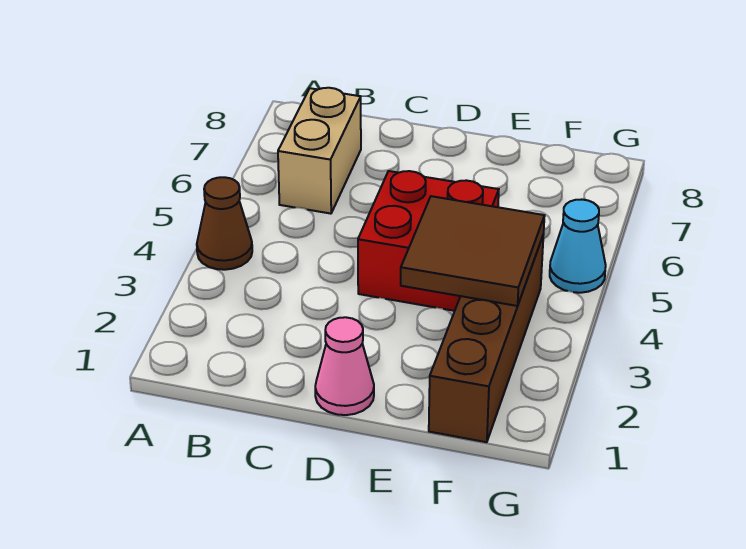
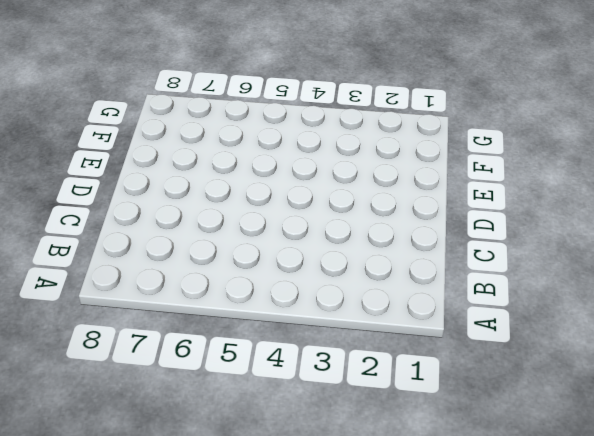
none -> brown 1x1 cone [197,177,252,270]
none -> tan 1x2 brick [278,88,361,214]

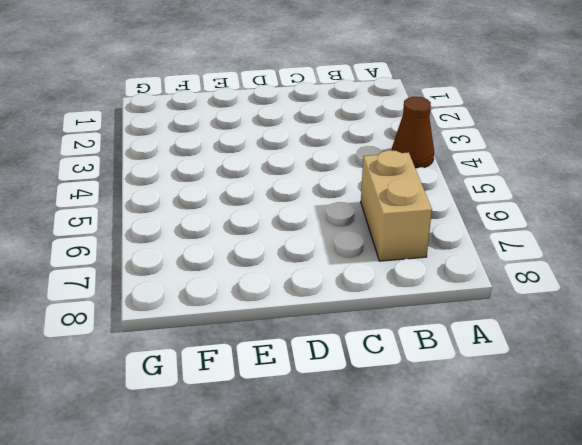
none -> pink 1x1 cone [315,317,374,415]
none -> red 2x2 brick [358,171,499,311]

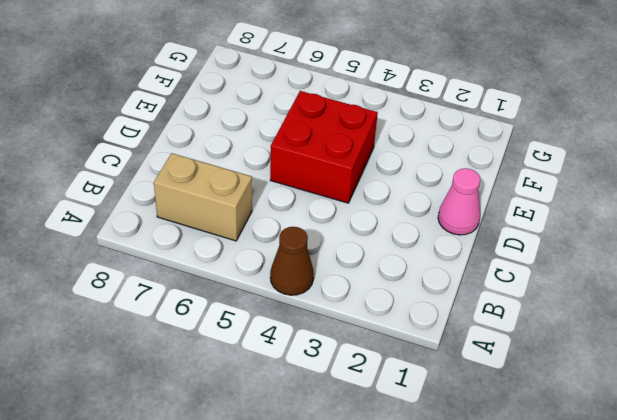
none -> brown 1x4 brick [429,234,544,442]
none -> cyan 1x1 cone [550,199,606,293]

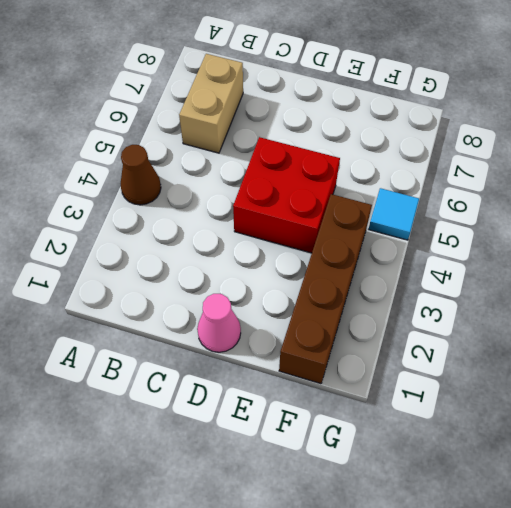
cyan 1x1 tile [369,188,419,240] -> cyan 1x1 cone [550,199,606,293]
none -> brown 2x2 tile [401,196,545,306]

